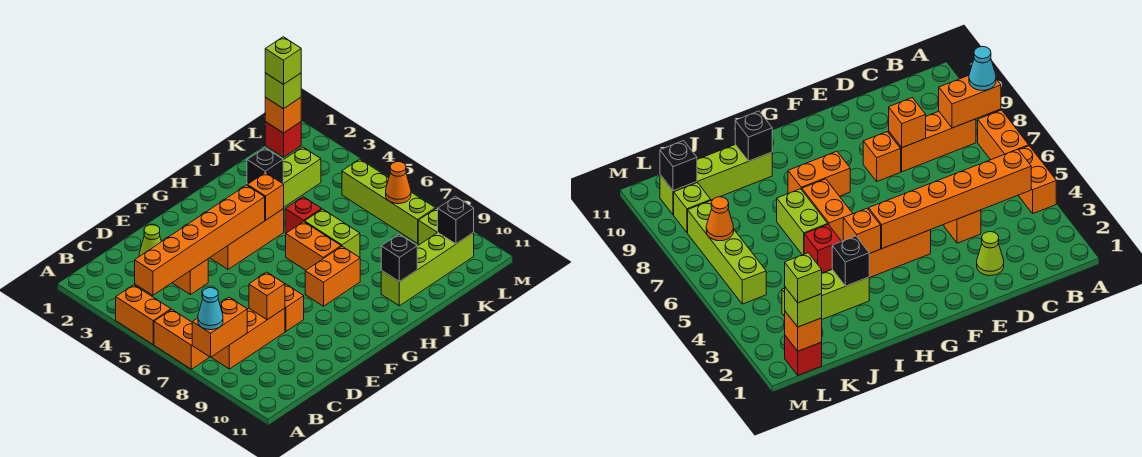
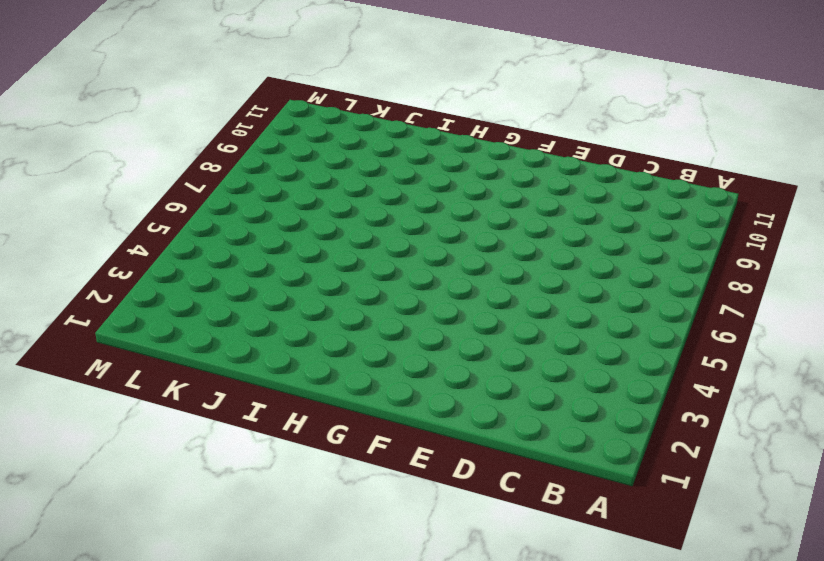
none -> orange 1x2 brick [116,285,171,344]
none -> orange 1x2 brick [154,310,209,369]
none -> orange 1x3 brick [211,308,285,369]

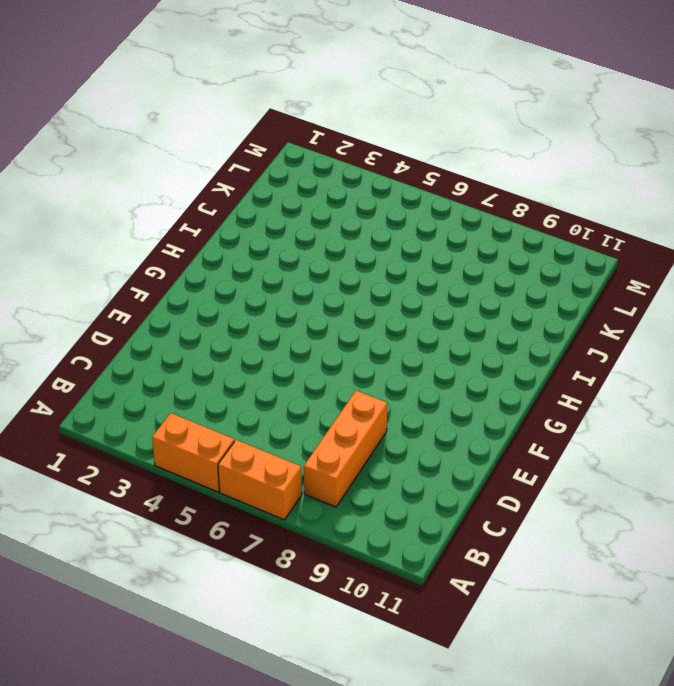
none -> lime 1x1 cone [139,225,161,256]
none -> orange 1x1 brick [172,259,208,295]
none -> orange 1x1 brick [285,284,304,331]

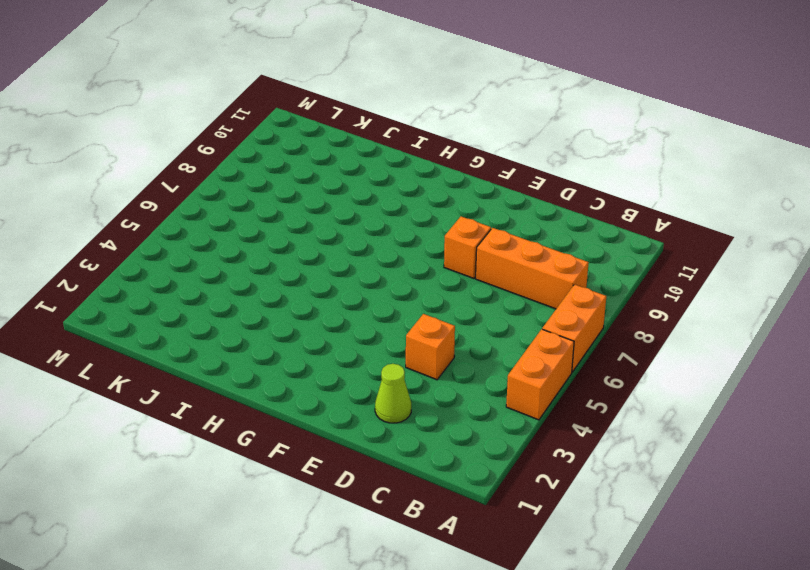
none -> orange 1x3 brick [210,209,284,269]
none -> orange 1x2 brick [305,246,360,306]
none -> orange 1x2 brick [286,222,341,270]

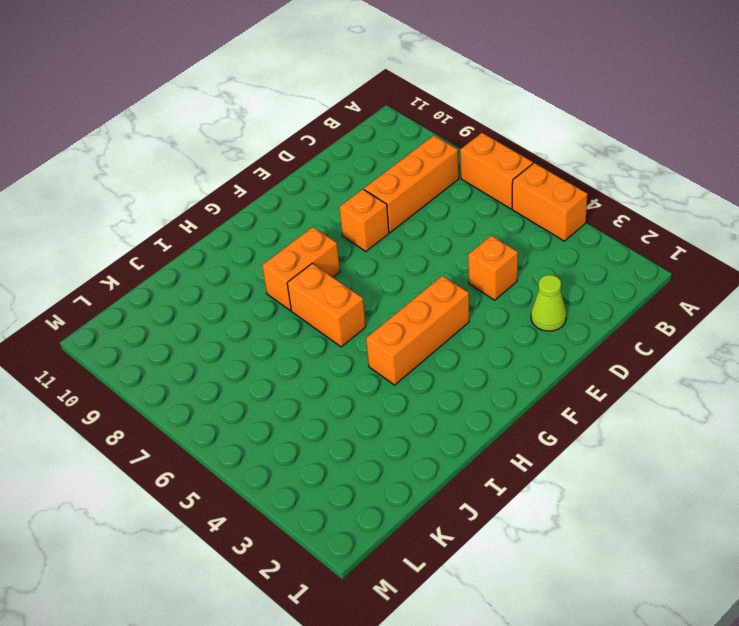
none -> lime 1x3 brick [247,147,321,207]
none -> red 1x1 brick [285,197,322,233]
none -> lime 1x2 brick [305,209,360,257]

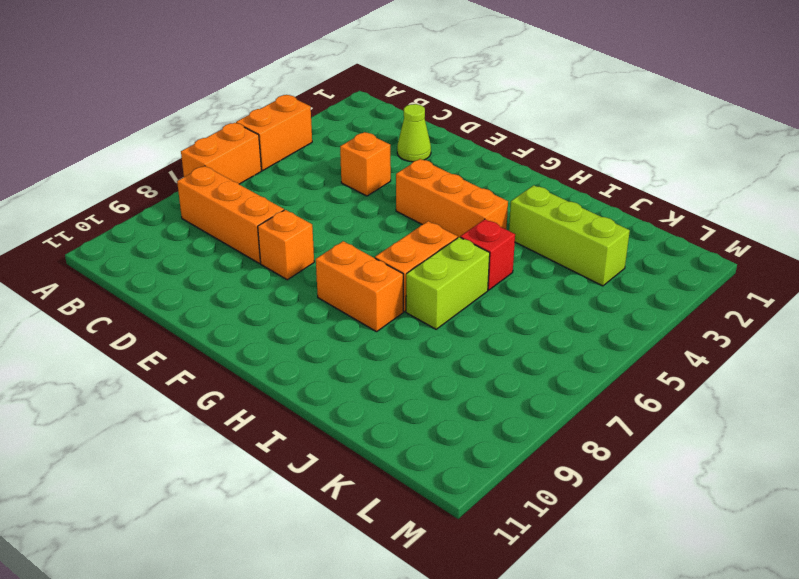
none -> lime 1x4 brick [381,233,474,306]
none -> red 1x1 brick [265,122,301,157]
none -> lime 1x4 brick [342,159,435,243]

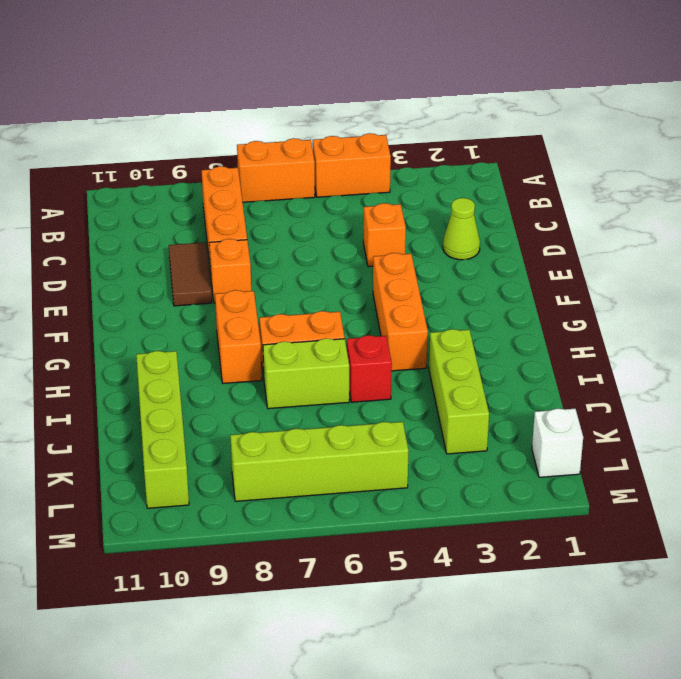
brown 1x2 tile [169,242,212,306] -> none
white 1x1 brick [532,409,583,477] -> red 1x1 brick [265,122,301,157]
none -> lime 1x1 brick [418,208,438,245]
none -> orange 1x2 brick [192,297,247,357]
none -> orange 1x6 brick [135,185,265,295]

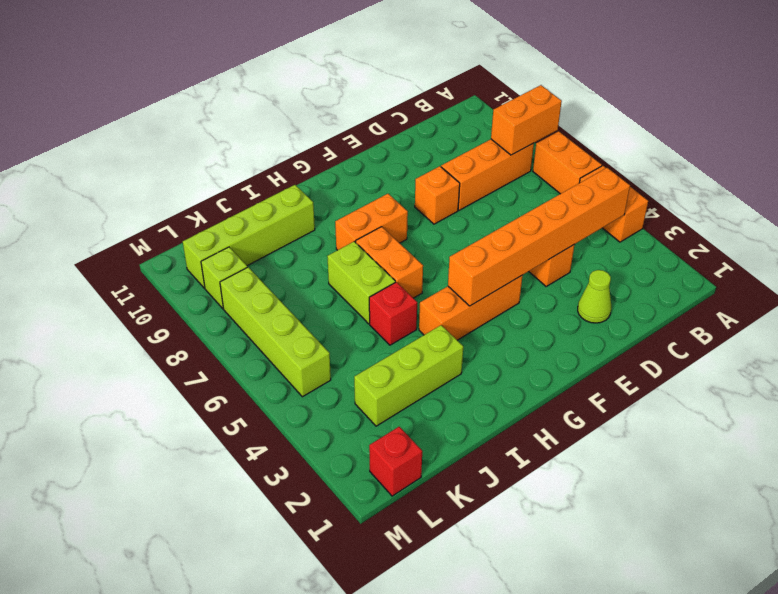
none -> orange 1x1 brick [249,272,285,320]
none -> orange 1x1 brick [247,173,284,220]
none -> black 1x1 brick [247,148,283,184]

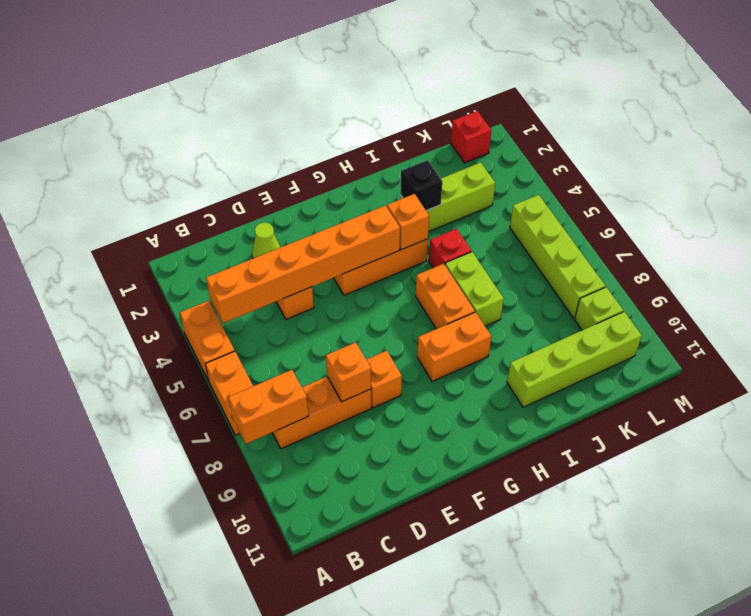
none -> black 1x1 brick [381,234,417,282]
none -> orange 1x1 brick [265,97,301,133]
none -> orange 1x1 cone [386,162,411,204]

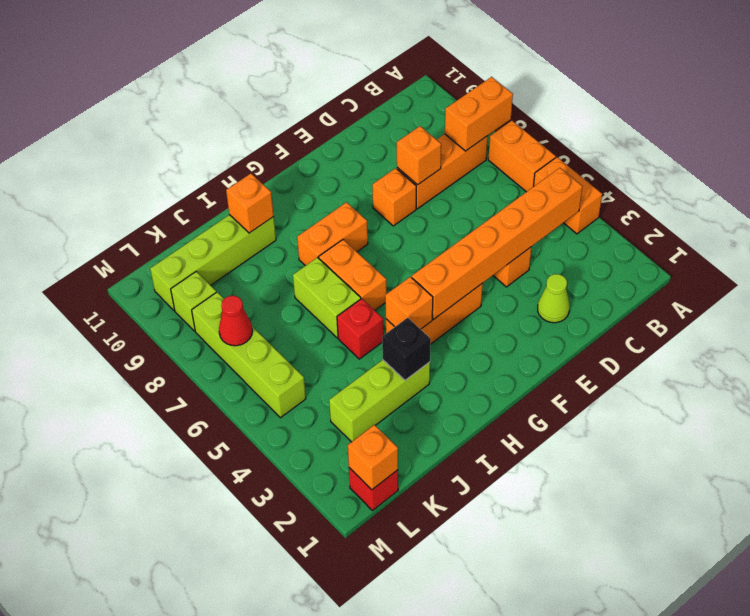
orange 1x1 brick [226,174,274,233] -> black 1x1 brick [381,234,417,282]
red 1x1 cone [219,296,252,346] -> orange 1x1 cone [386,162,411,204]
none -> black 1x1 brick [438,196,474,244]
none -> cyan 1x1 cone [198,288,223,330]
none -> lime 1x1 brick [265,73,301,109]

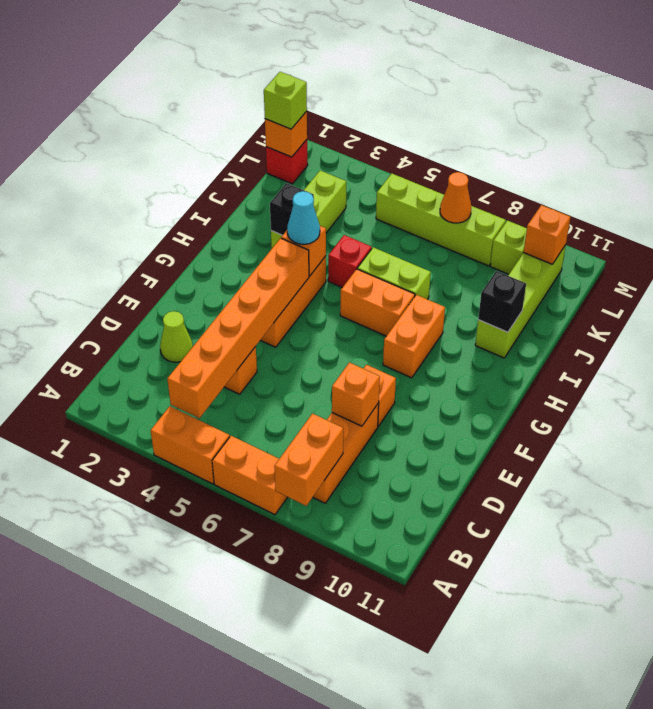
cyan 1x1 cone [287,191,320,244] -> cyan 1x1 cone moved to [198,288,223,330]
orange 1x1 brick [524,205,570,264] -> black 1x1 brick [438,196,474,244]
none -> lime 1x1 brick [265,37,301,84]

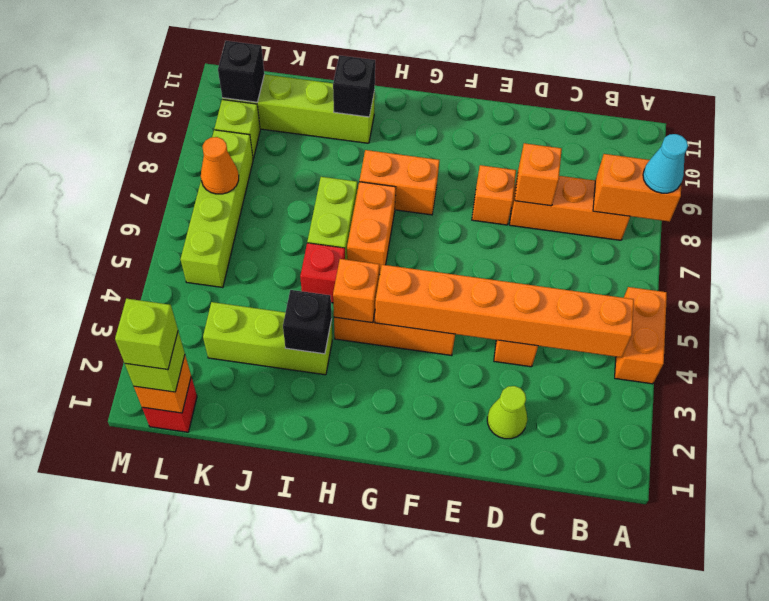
none -> orange 1x2 brick [154,310,209,369]

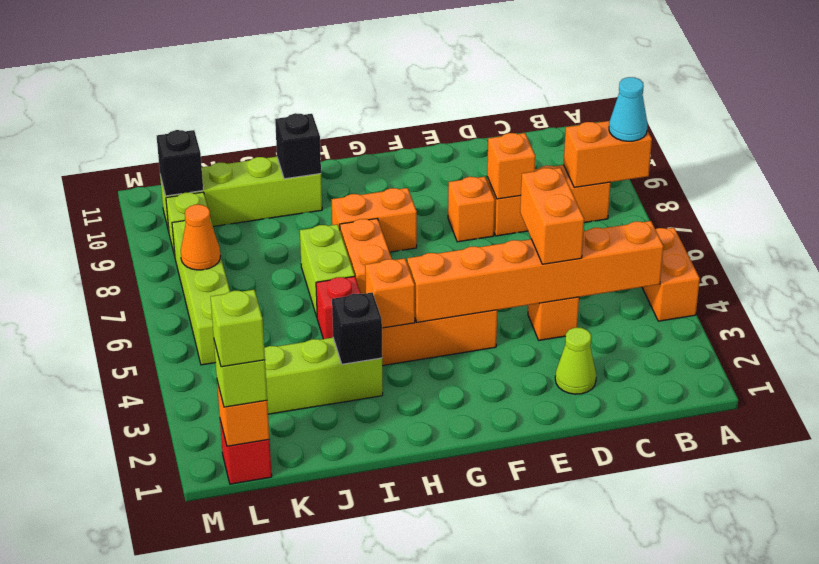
orange 1x2 brick [520,168,584,264] -> orange 1x2 brick moved to [154,310,209,369]

